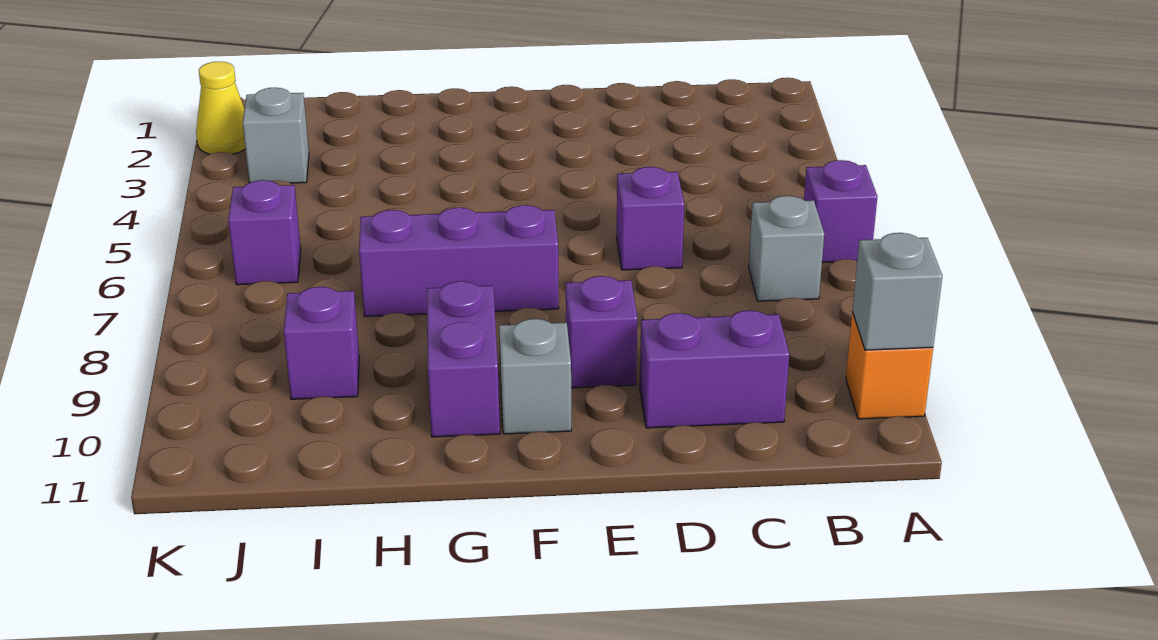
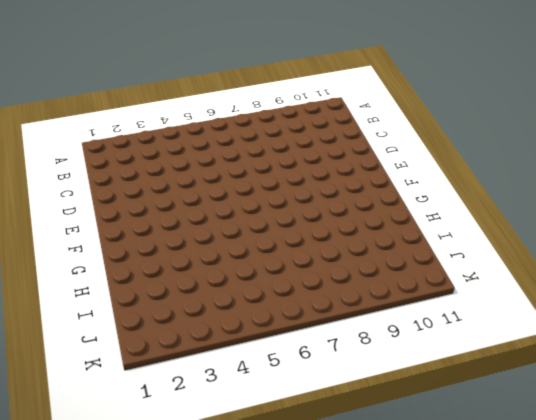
none -> purple 1x1 brick [804,160,877,263]
none -> orange 1x1 brick [846,312,933,419]
none -> grey 1x1 brick [749,196,824,301]

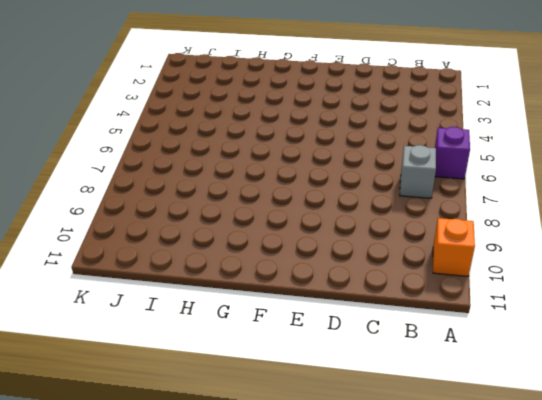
none -> purple 1x2 brick [640,310,789,428]
none -> purple 1x1 brick [617,167,684,270]
none -> purple 1x1 brick [566,276,637,388]

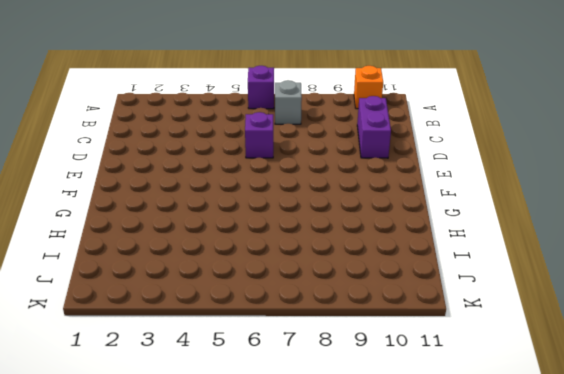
none -> purple 1x1 brick [566,276,637,388]
none -> purple 1x3 brick [359,205,559,317]
none -> grey 1x1 brick [499,319,571,434]

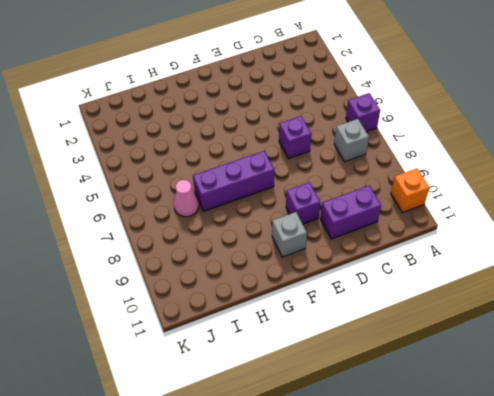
pink 1x1 cone [174,180,199,217] -> none
none -> purple 1x2 brick [427,281,500,437]
none -> purple 1x1 brick [284,287,359,399]
none -> grey 1x1 brick [243,88,309,183]

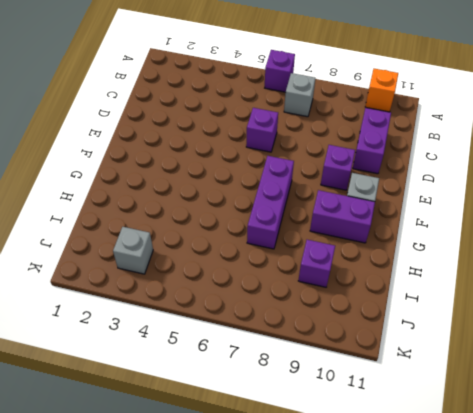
none -> purple 1x1 brick [228,180,301,285]
none -> yellow 1x1 cone [196,62,245,154]
none -> grey 1x1 brick [852,233,942,350]

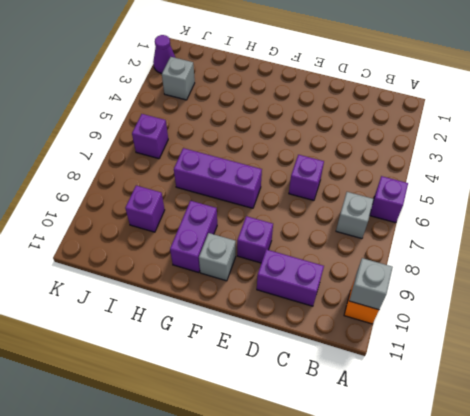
purple 1x1 cone [153,35,176,73] -> yellow 1x1 cone [196,62,245,154]

